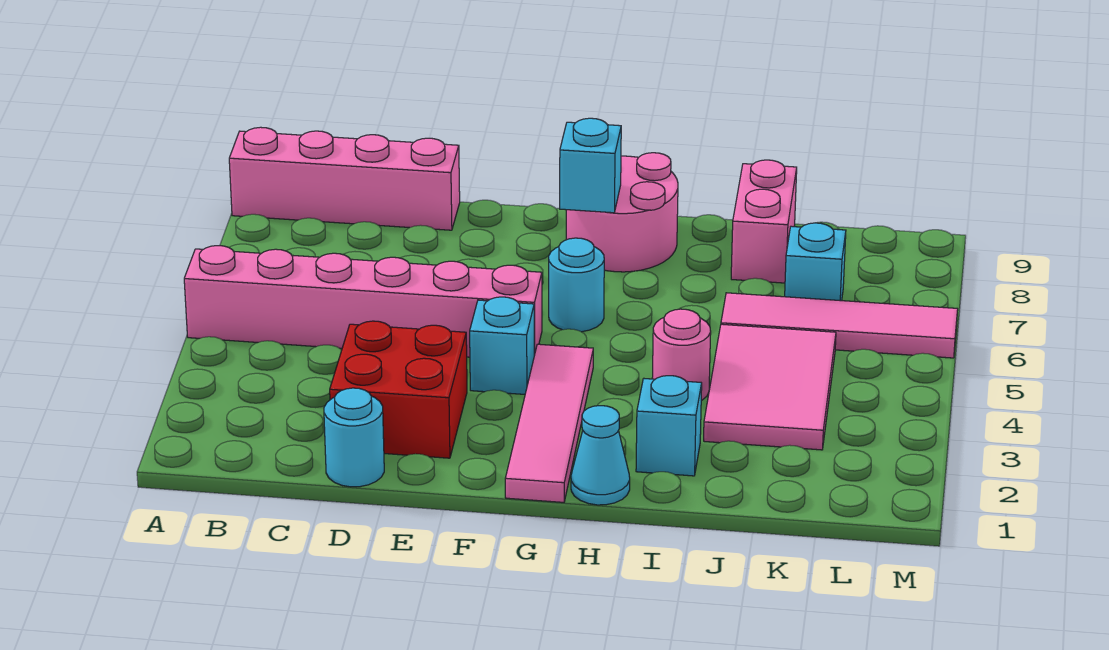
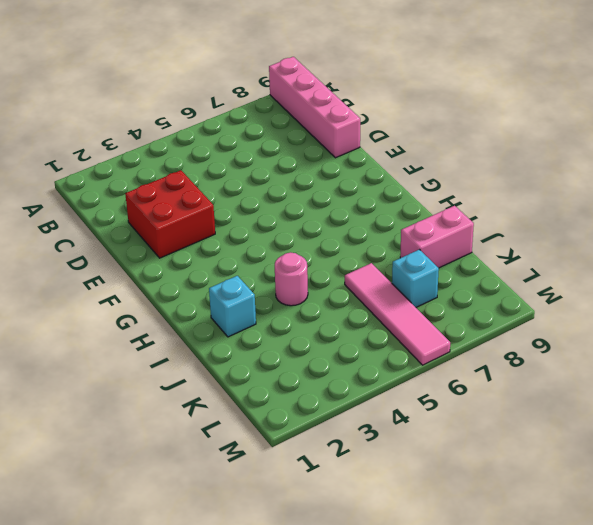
none -> pink 1x6 brick [184,246,542,357]
none -> cyan 1x1 round brick [324,388,384,487]
none -> cyan 1x1 brick [470,297,534,394]

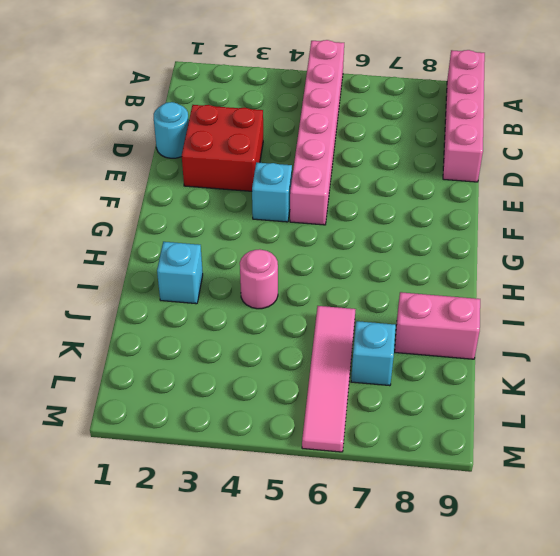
none -> pink 1x4 tile [505,344,593,502]
none -> cyan 1x1 round brick [549,238,604,332]
none -> pink 2x2 round brick [566,153,678,272]

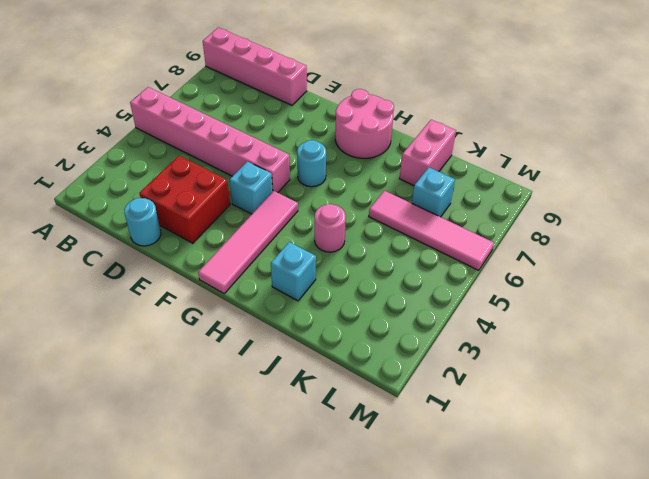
none -> cyan 1x1 cone [571,406,630,505]
none -> pink 2x3 tile [704,324,836,450]
none -> cyan 1x1 brick [560,118,621,213]

